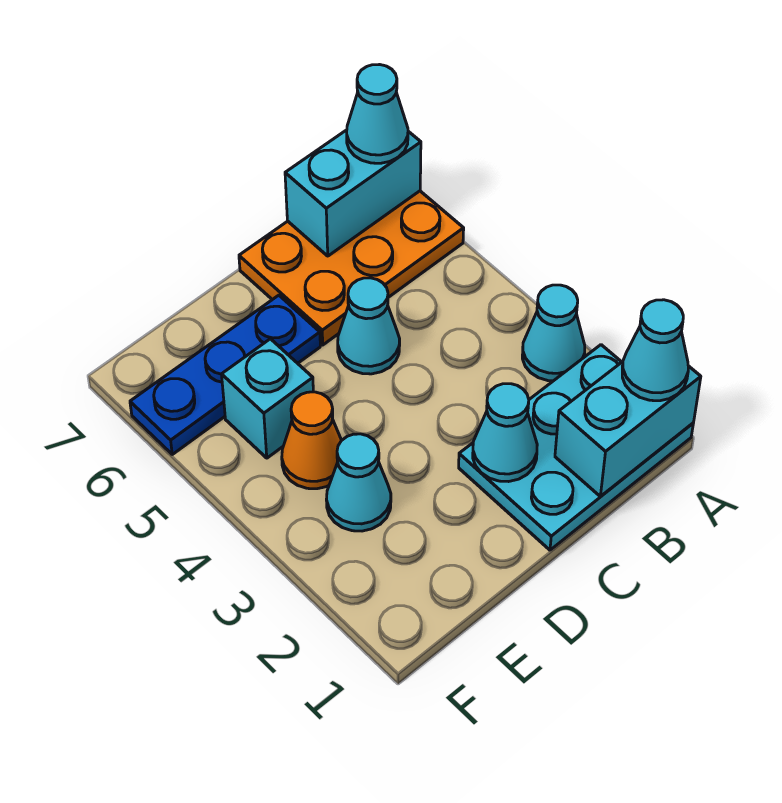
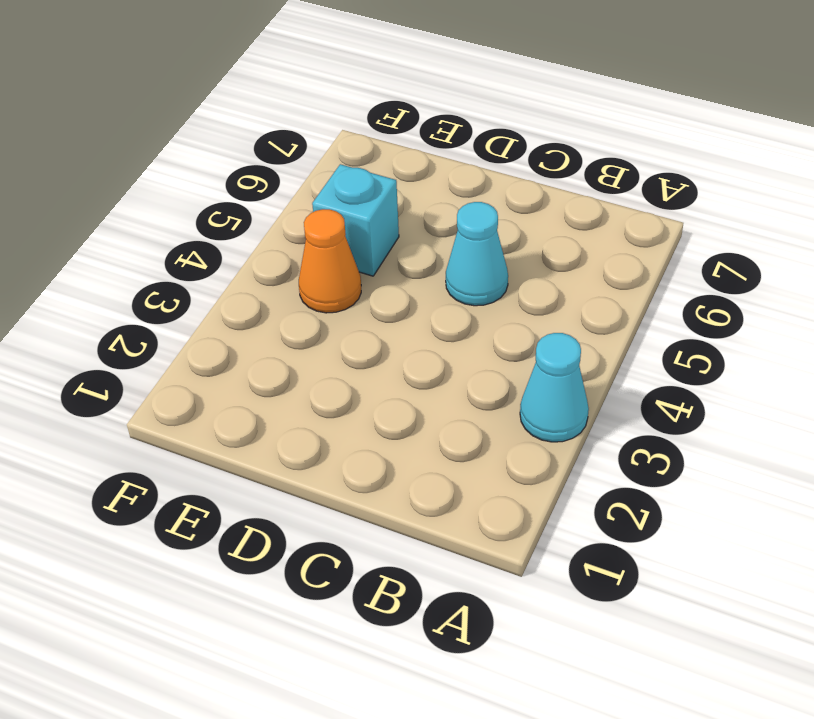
none -> cyan 2x3 plate [459,345,693,550]
none -> orange 2x3 plate [239,191,464,345]
none -> blue 1x3 plate [130,295,320,454]

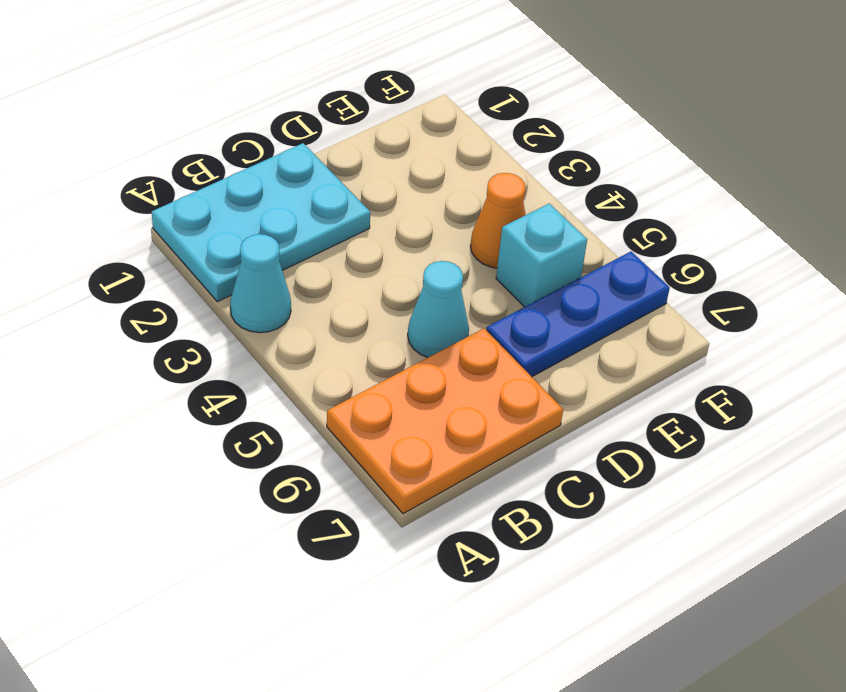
none -> cyan 1x1 cone [326,434,391,531]
none -> cyan 1x2 brick [555,362,701,497]
none -> cyan 1x2 brick [285,130,421,256]

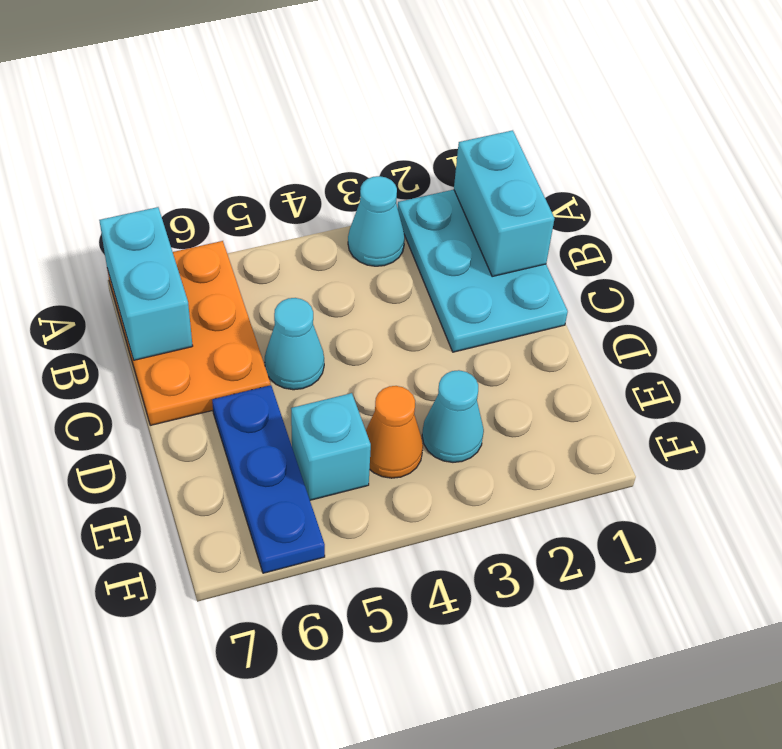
none -> cyan 1x1 cone [473,384,537,482]
none -> cyan 1x1 cone [622,300,688,401]
none -> cyan 1x1 cone [347,65,408,163]

